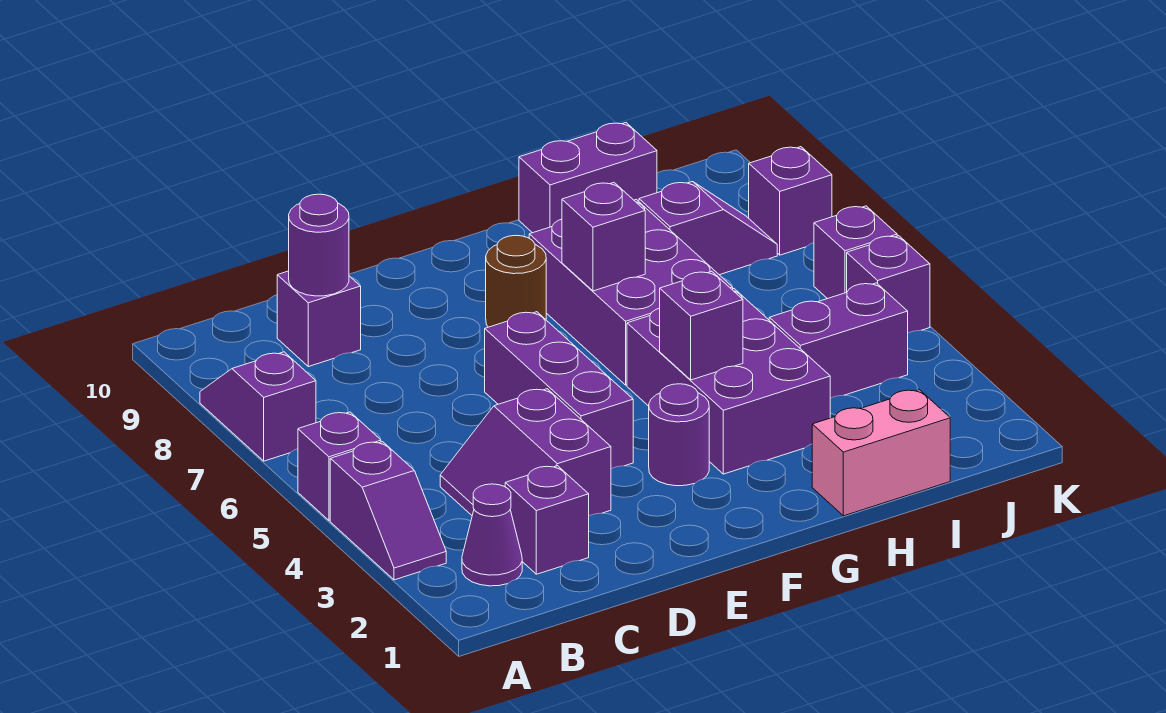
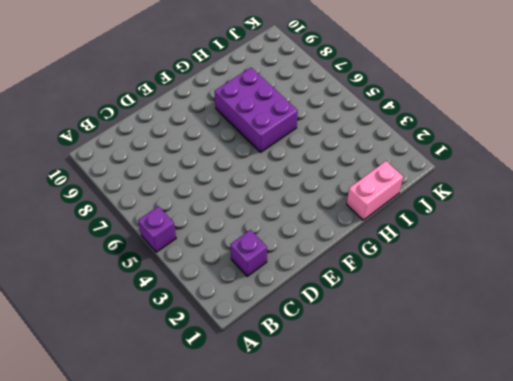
none -> purple 1x2 slope [330,442,446,580]
none -> purple 1x2 slope [200,352,316,461]
none -> purple 1x1 cone [462,484,522,586]

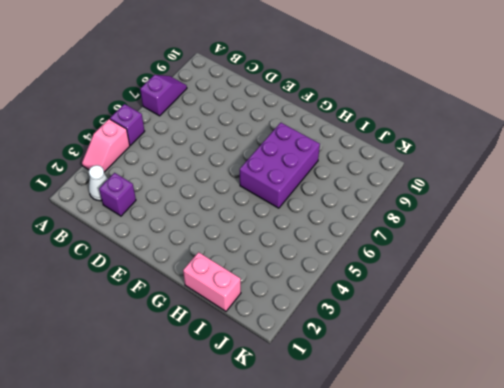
pink 1x2 slope [82,119,130,172] -> purple 1x2 slope [330,442,446,580]
white 1x1 cone [89,165,108,201] -> purple 1x1 cone [462,484,522,586]
none -> purple 2x2 slope [440,389,611,516]
none -> purple 1x1 brick [277,271,361,367]
none -> purple 1x3 brick [485,312,633,469]

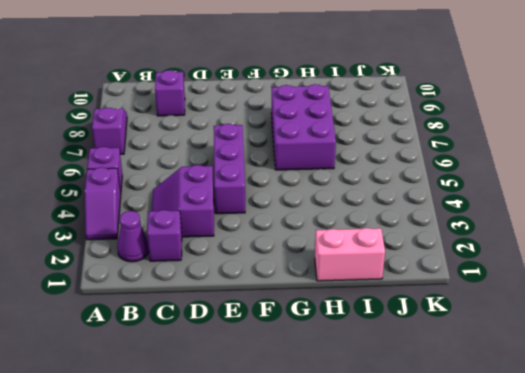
none -> purple 1x1 round brick [649,384,709,486]
none -> brown 1x1 round brick [486,235,546,327]
none -> purple 2x3 brick [627,289,830,474]

